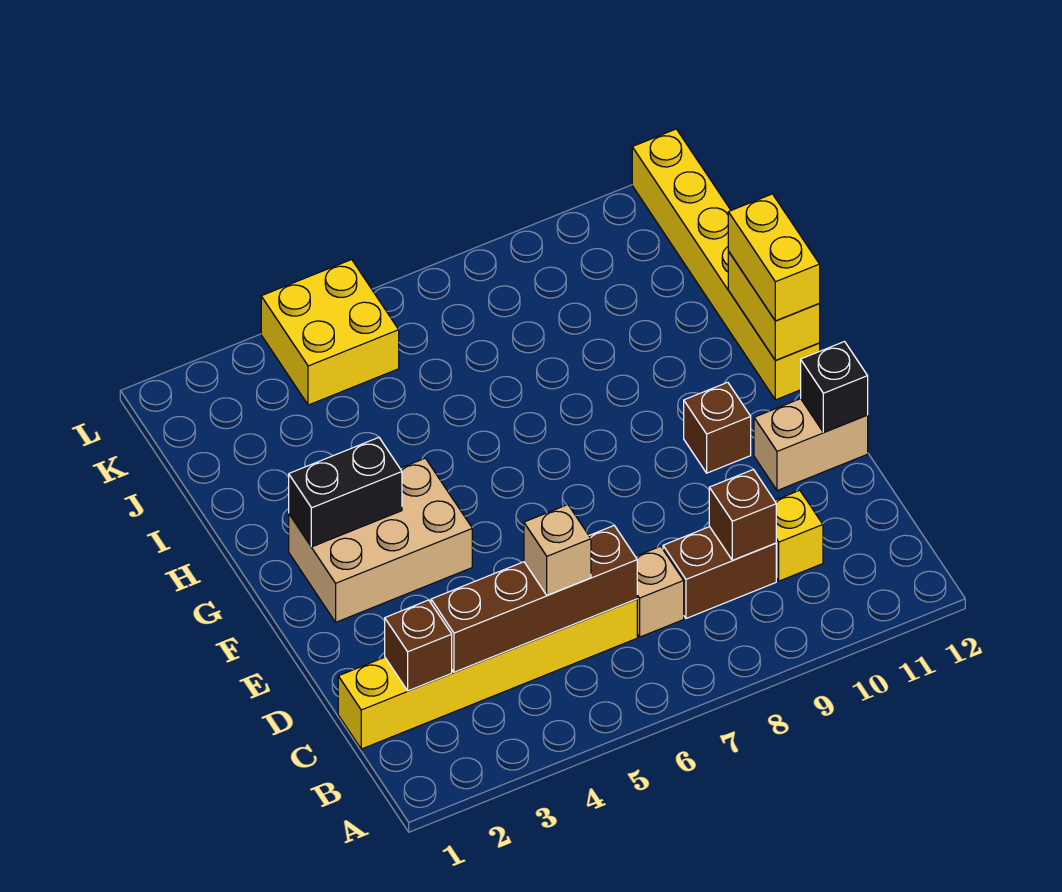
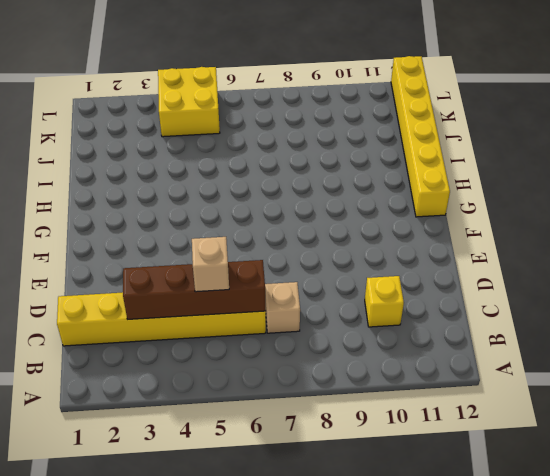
none -> brown 1x2 brick [663,527,776,618]
none -> tan 1x2 brick [754,399,868,491]
none -> tan 2x3 brick [289,458,472,622]

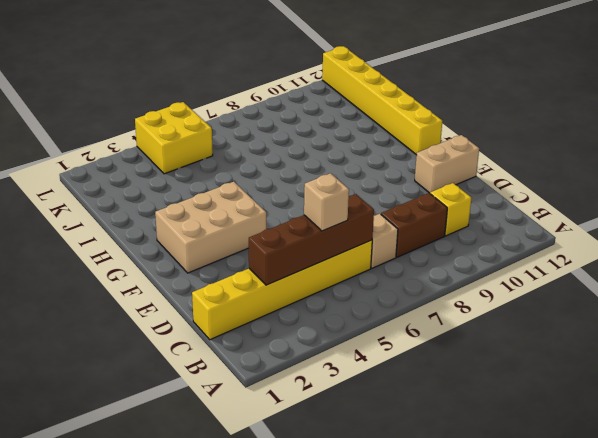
none -> brown 1x1 brick [684,382,751,473]
none -> brown 1x1 brick [385,600,452,691]
none -> brown 1x1 brick [709,469,776,560]

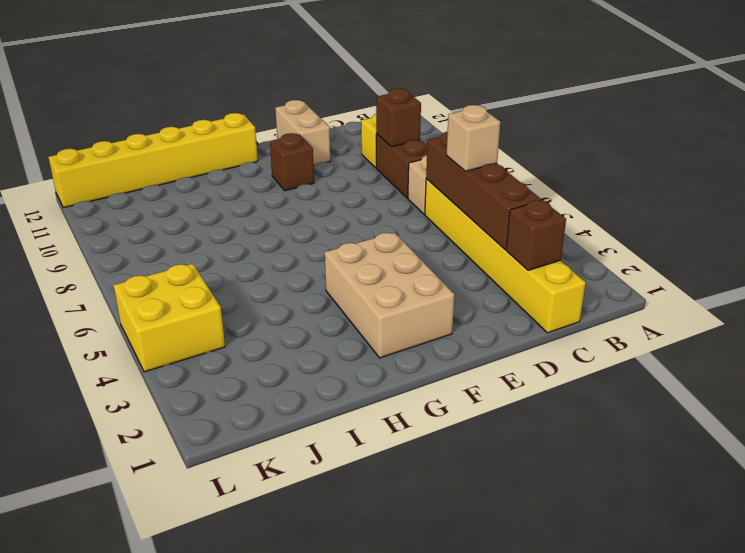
none -> black 1x1 brick [801,342,868,432]
none -> black 1x2 brick [289,438,402,547]
none -> yellow 1x2 brick [728,251,820,360]

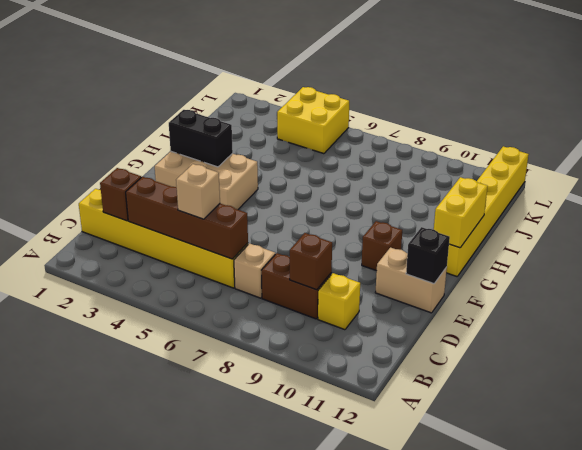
none -> yellow 1x2 brick [728,194,820,321]

